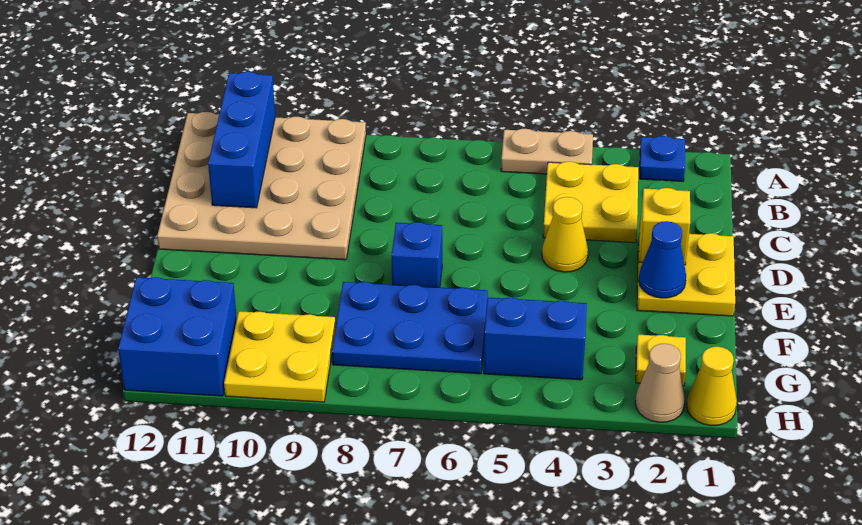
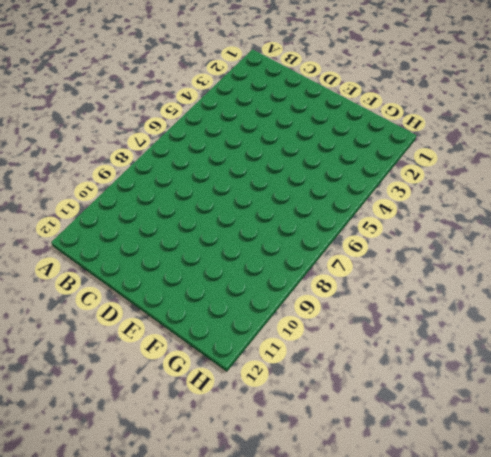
none -> blue 1x1 plate [640,136,685,181]
none -> tan 1x2 plate [501,129,593,174]
none -> tan 4x4 plate [157,112,366,260]

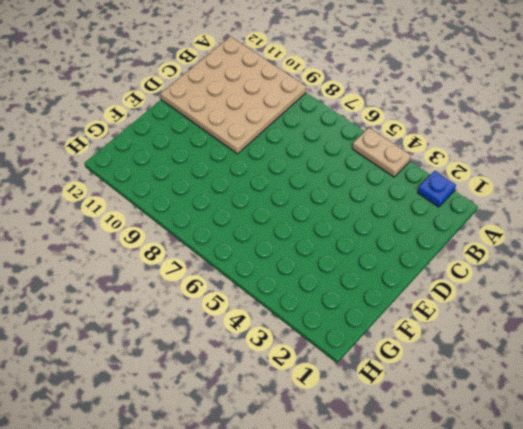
none -> yellow 2x2 plate [543,162,638,243]
none -> yellow 2x2 plate [637,232,735,316]
none -> yellow 1x1 cone [542,197,588,272]

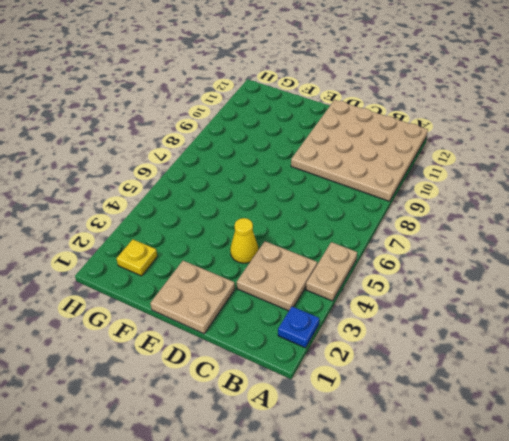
tan 2x2 plate [237,241,317,311] -> yellow 2x2 plate [543,162,638,243]
tan 2x2 plate [150,261,235,334] -> yellow 2x2 plate [637,232,735,316]
none -> blue 1x1 brick [392,222,442,288]
none -> blue 2x3 plate [332,282,488,374]
none -> blue 1x2 brick [484,298,587,380]

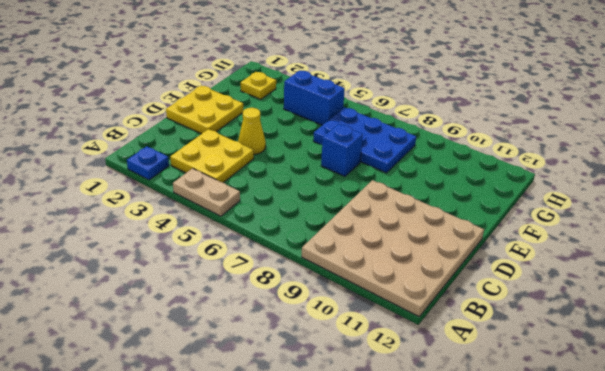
none -> yellow 2x2 plate [224,311,336,402]
none -> blue 2x2 brick [118,277,237,396]
none -> yellow 1x1 cone [687,347,737,426]

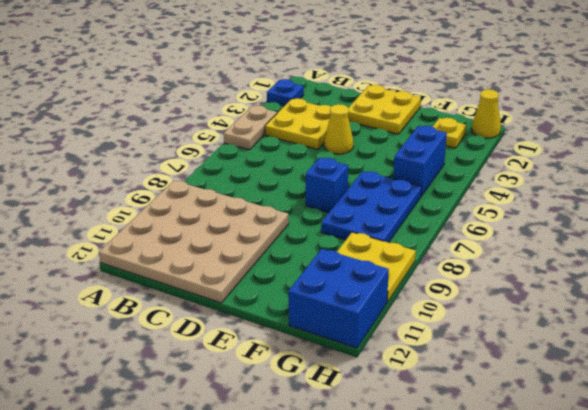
none -> tan 1x1 cone [635,344,685,422]
none -> blue 1x3 brick [208,72,275,208]
none -> yellow 1x1 brick [639,188,690,265]

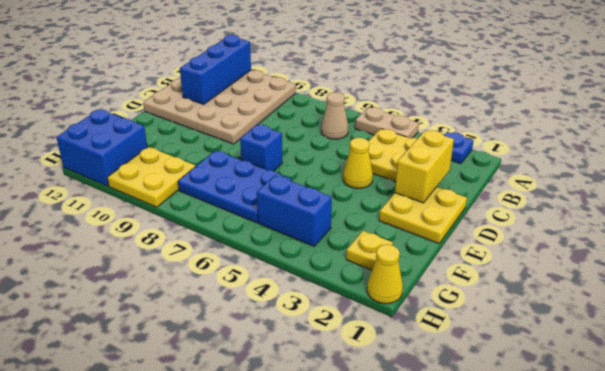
tan 1x1 cone [321,92,348,139] -> tan 1x1 cone moved to [635,344,685,422]
yellow 1x2 brick [395,130,454,203] -> yellow 1x1 brick [639,188,690,265]
none -> blue 1x1 cone [639,221,686,298]

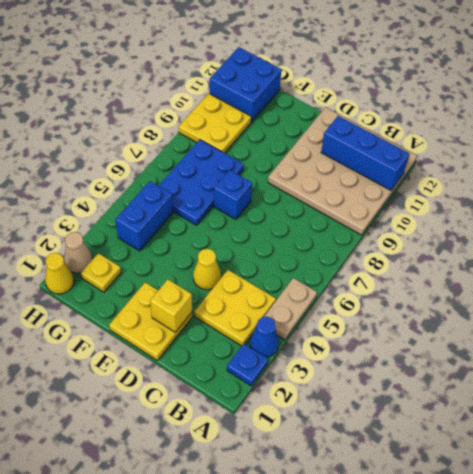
blue 1x1 cone [250,317,279,357] -> blue 1x1 cone moved to [639,221,686,298]

